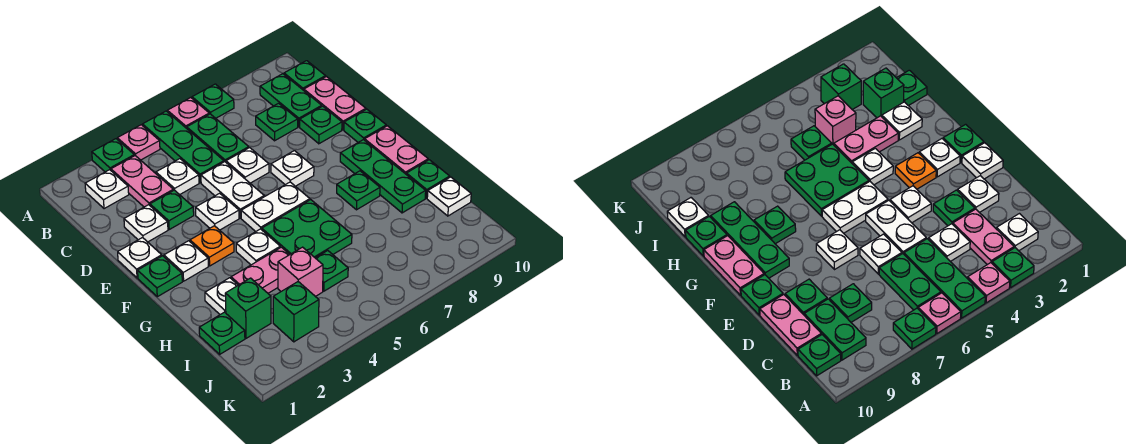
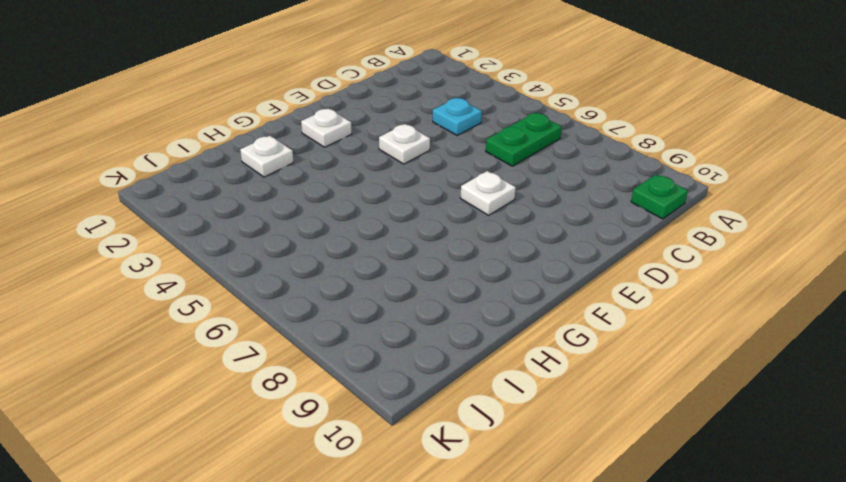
cyan 1x1 plate [433,98,482,135] -> white 1x1 plate [156,159,199,195]
none -> green 1x1 plate [92,139,134,172]
none -> pink 1x1 plate [117,125,160,160]
none -> green 1x3 plate [142,111,224,183]
none -> pink 1x1 plate [167,98,209,128]

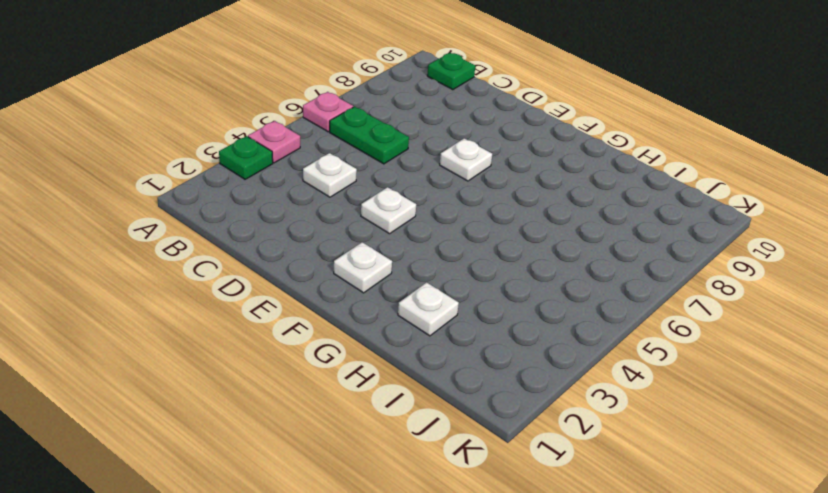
none -> green 1x3 plate [142,111,224,183]
none -> green 1x1 plate [192,84,234,118]
none -> white 1x1 plate [85,170,129,209]
none -> pink 1x2 plate [111,156,173,207]

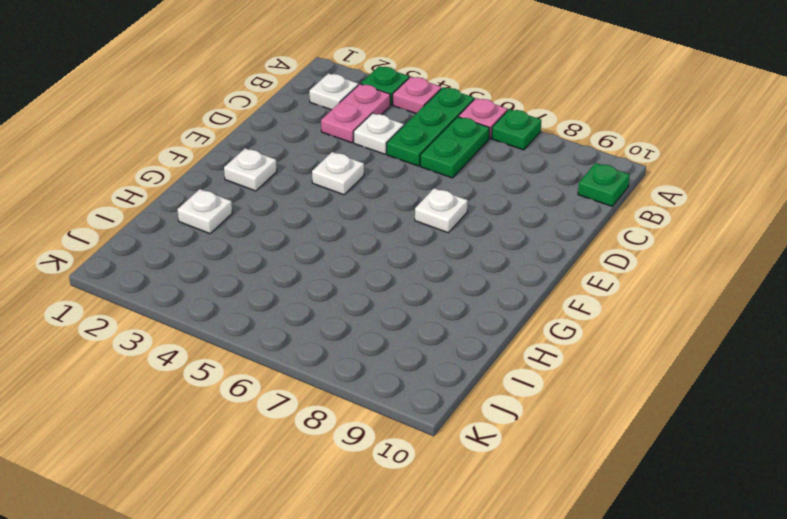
none -> green 1x2 plate [260,74,322,127]
none -> green 1x1 plate [256,103,298,141]
none -> pink 1x2 plate [304,77,366,130]
none -> white 1x1 plate [124,205,168,242]

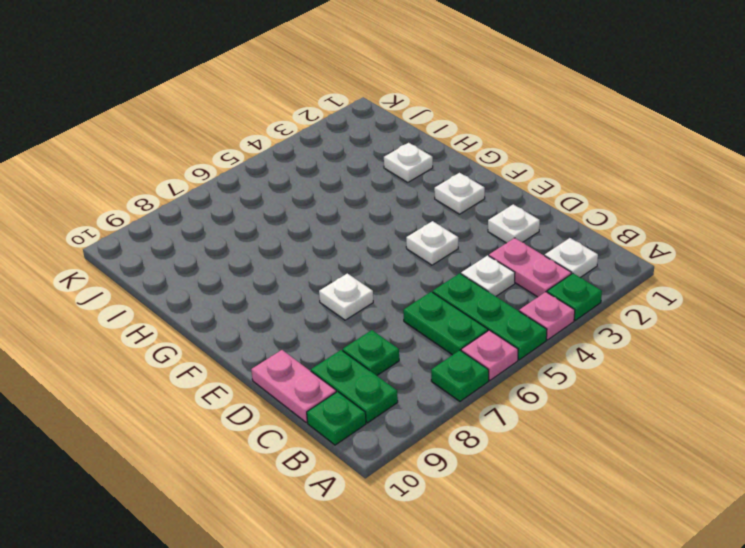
none -> green 1x1 plate [150,190,194,229]
none -> white 1x2 plate [201,162,264,218]
none -> white 1x1 plate [226,148,269,183]
none -> green 1x1 plate [300,106,342,144]

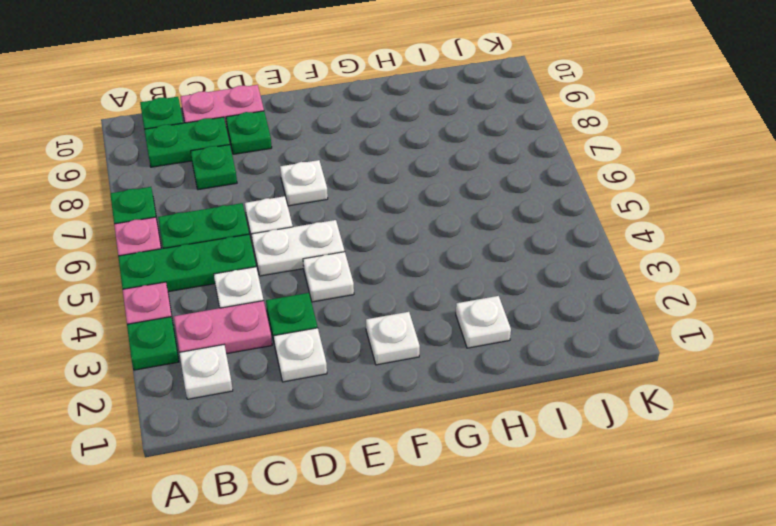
none -> white 1x1 plate [118,238,162,278]
none -> green 1x1 plate [344,109,386,142]
none -> green 1x1 plate [138,256,182,297]
none -> orange 1x1 plate [190,226,234,266]

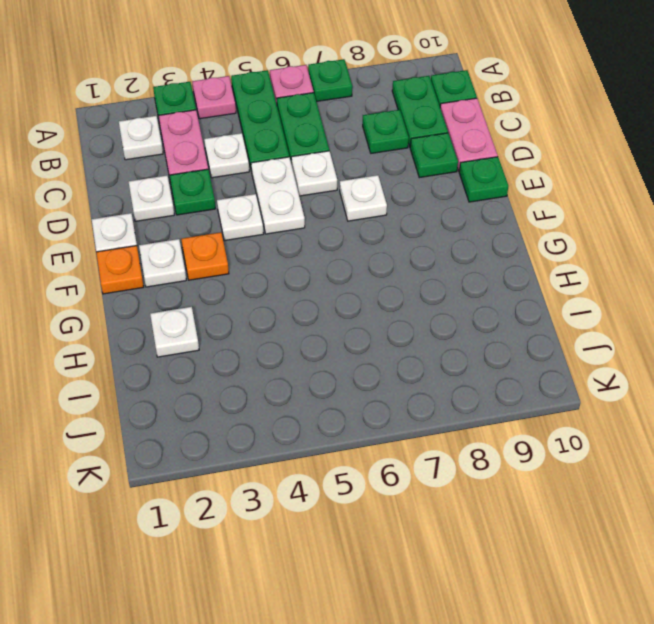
orange 1x1 plate [96,246,144,294] -> green 1x1 plate [138,256,182,297]
none -> white 1x2 plate [241,182,310,232]
none -> green 1x3 plate [340,140,426,213]
none -> pink 1x2 plate [365,126,428,174]
none -> white 1x1 plate [236,229,280,265]

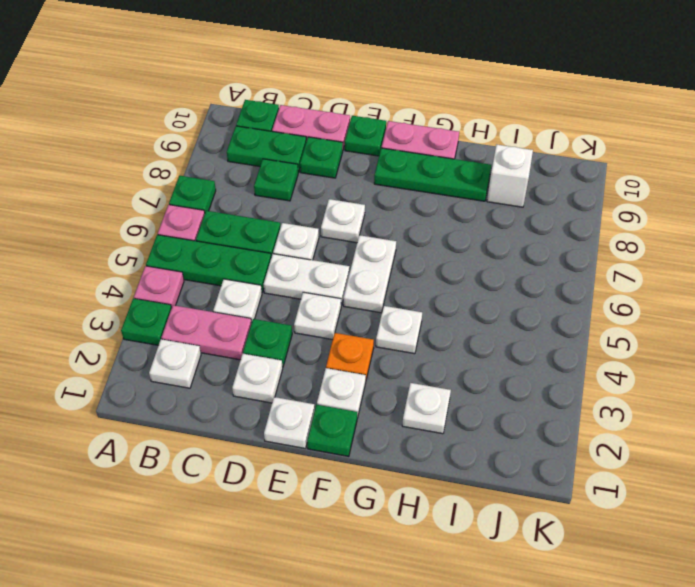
white 1x1 brick [487,144,533,207] -> none
none -> green 2x2 plate [262,200,352,258]
none -> green 1x1 plate [337,171,380,210]
none -> pink 1x2 plate [231,247,290,293]
none -> green 1x1 plate [406,160,450,198]

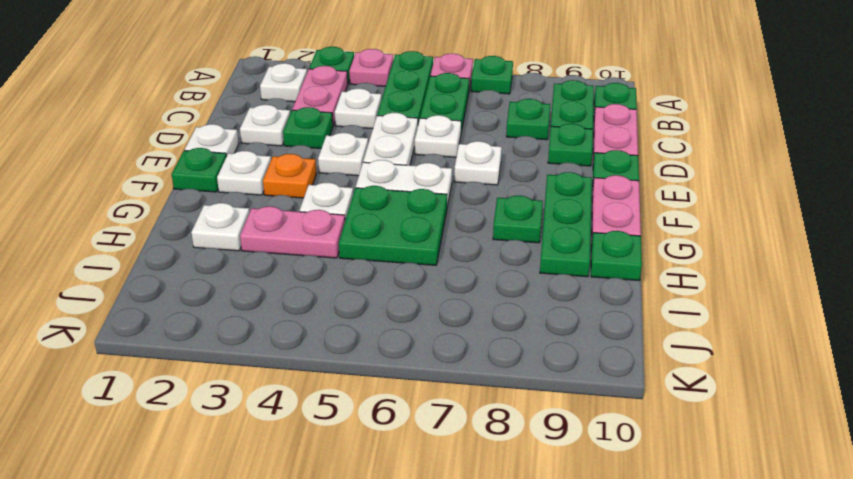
none -> green 1x1 plate [199,312,245,354]
none -> green 1x1 brick [225,278,271,338]
none -> pink 1x1 brick [278,247,323,297]
none -> green 1x1 plate [316,251,348,291]

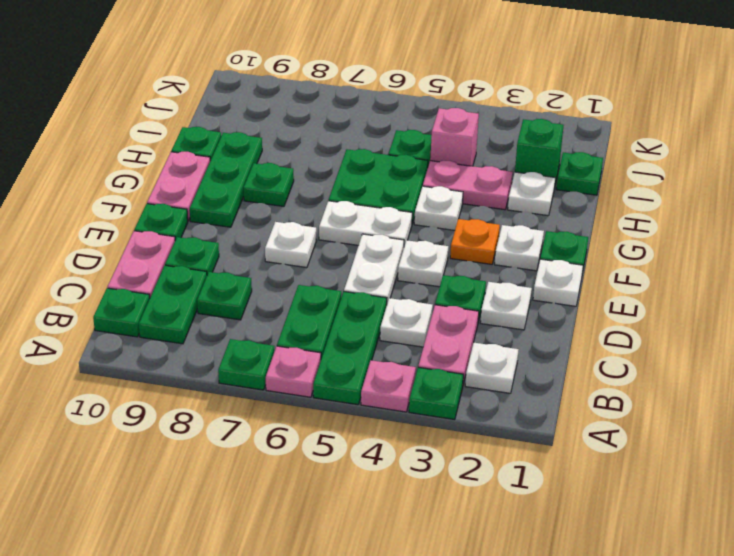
none -> white 1x1 plate [226,148,269,183]
none -> white 1x1 plate [427,177,471,216]
none -> green 1x1 brick [273,282,319,342]

